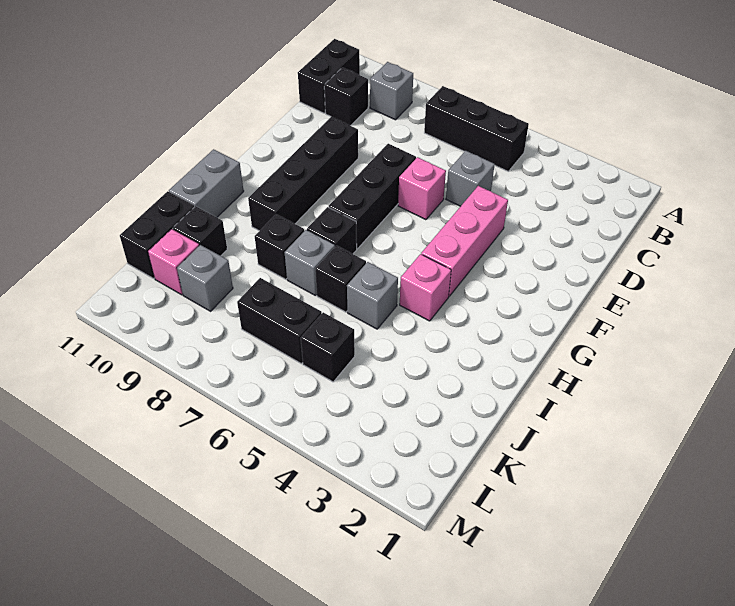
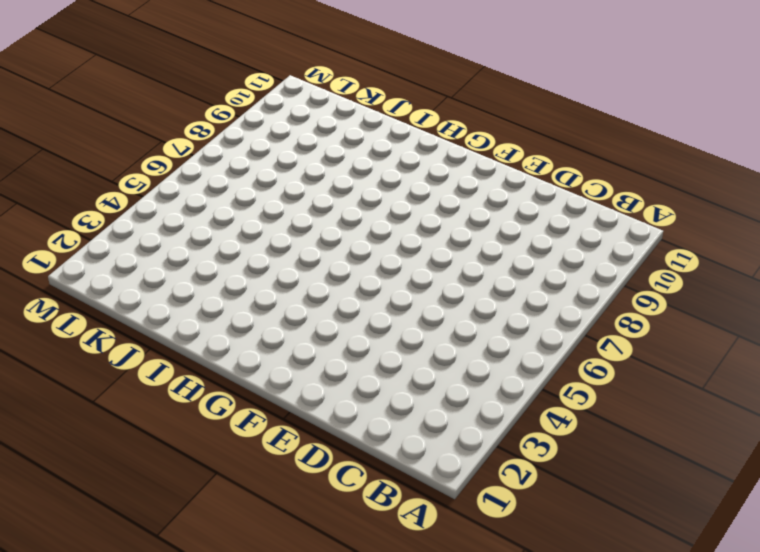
none -> black 1x3 brick [424,86,529,171]
none -> grey 1x1 brick [370,62,413,120]
none -> black 1x2 brick [298,39,360,113]

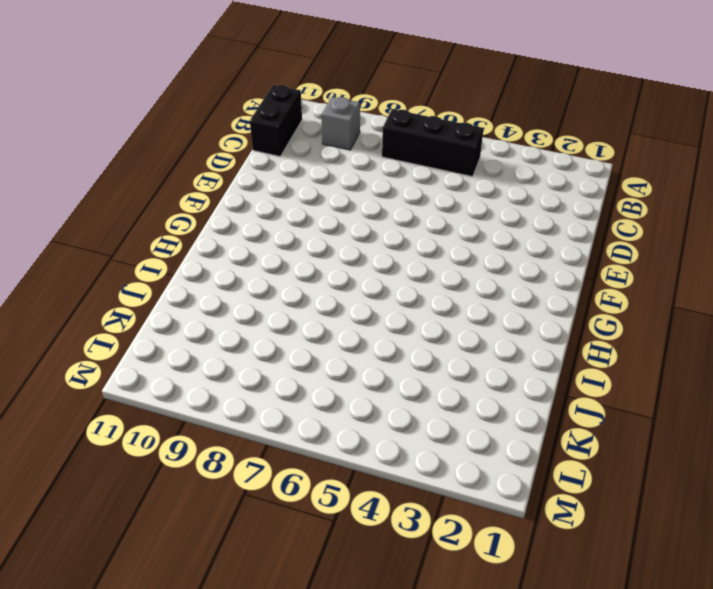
none -> black 1x1 brick [324,68,368,126]
none -> grey 1x1 brick [446,151,495,206]
none -> pink 1x3 brick [421,186,508,296]

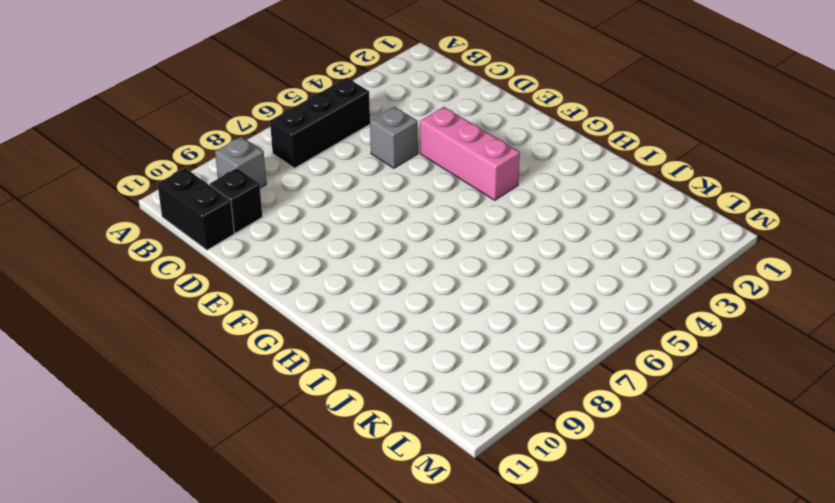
none -> pink 1x1 brick [398,157,446,220]
none -> black 1x3 brick [329,144,416,249]
none -> black 1x4 brick [248,117,358,231]

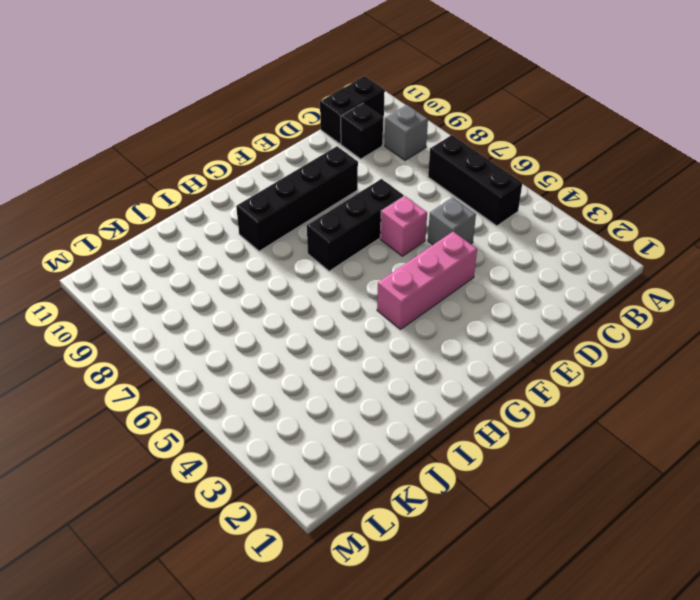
none -> pink 1x1 brick [400,254,451,321]
none -> black 1x1 brick [307,207,357,254]
none -> grey 1x2 brick [169,149,244,217]

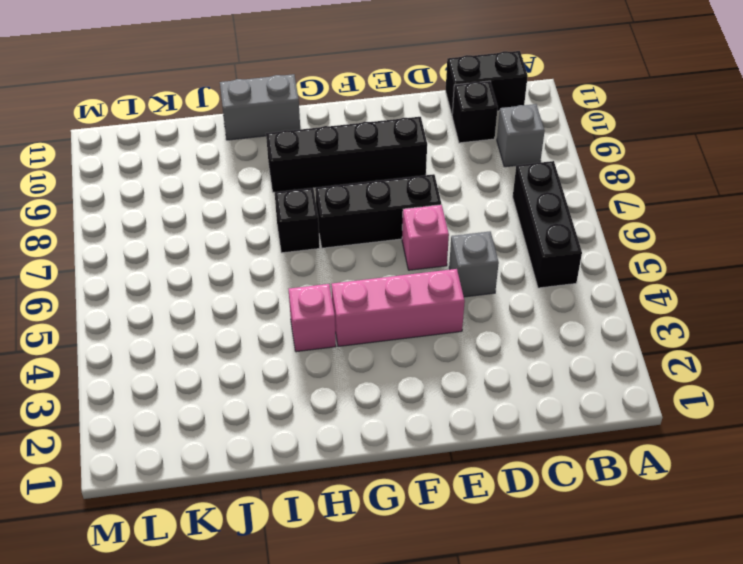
none -> grey 1x1 brick [347,262,398,329]
none -> black 1x1 brick [315,246,366,312]
none -> grey 1x1 brick [285,230,335,296]

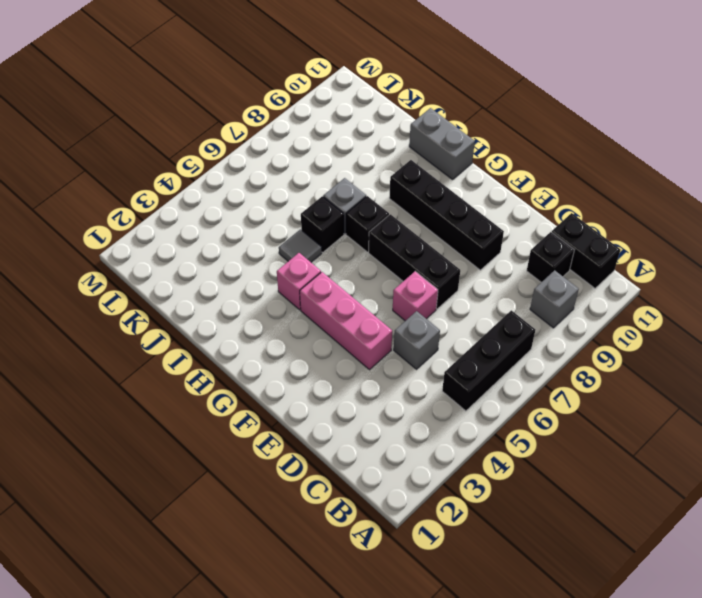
grey 1x1 tile [279,229,322,262] -> grey 1x1 brick [347,262,398,329]
none -> black 1x1 brick [255,214,304,279]
none -> black 1x1 brick [173,206,227,256]
none -> black 1x2 brick [120,191,194,278]

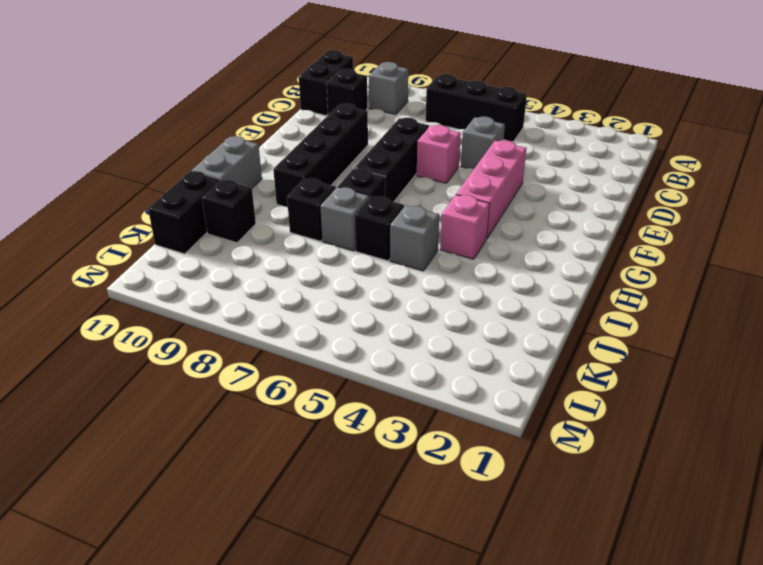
none -> black 1x1 brick [301,312,355,382]
none -> black 1x2 brick [237,278,322,364]
none -> grey 1x1 brick [177,245,233,311]

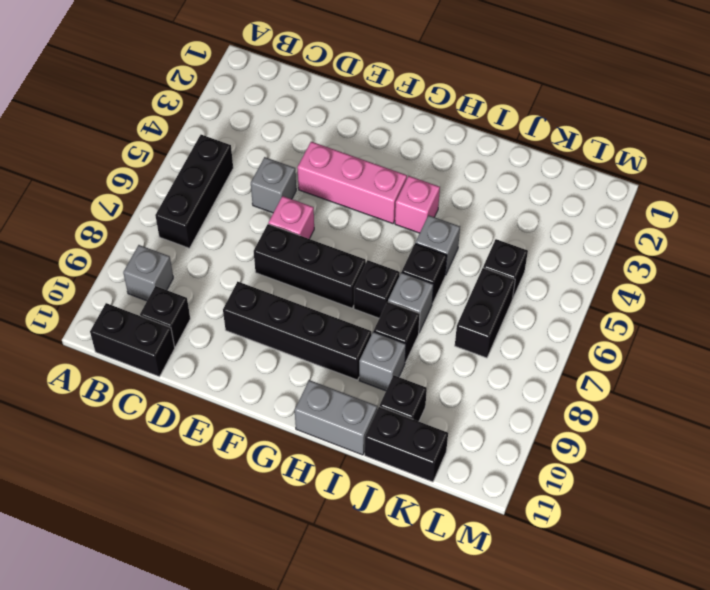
grey 1x1 brick [359,332,406,391] -> grey 1x1 brick moved to [177,245,233,311]
none -> pink 1x1 brick [148,229,199,295]

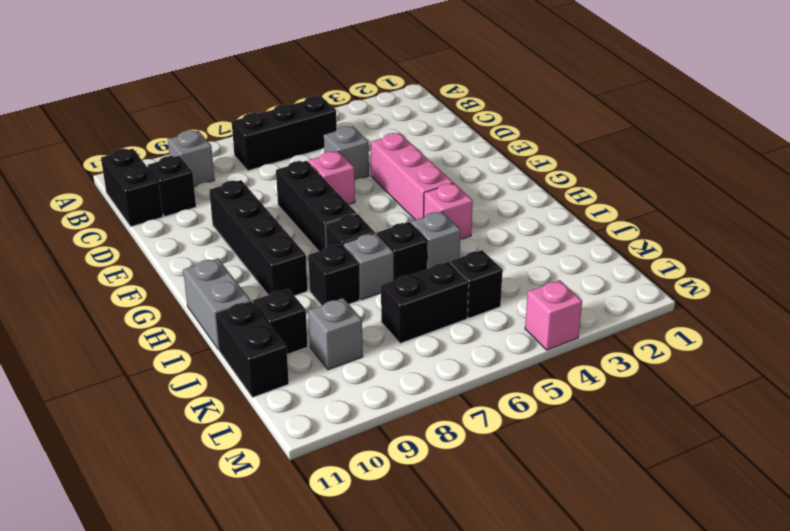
pink 1x1 brick [525,280,582,350] -> pink 1x1 brick moved to [148,229,199,295]

